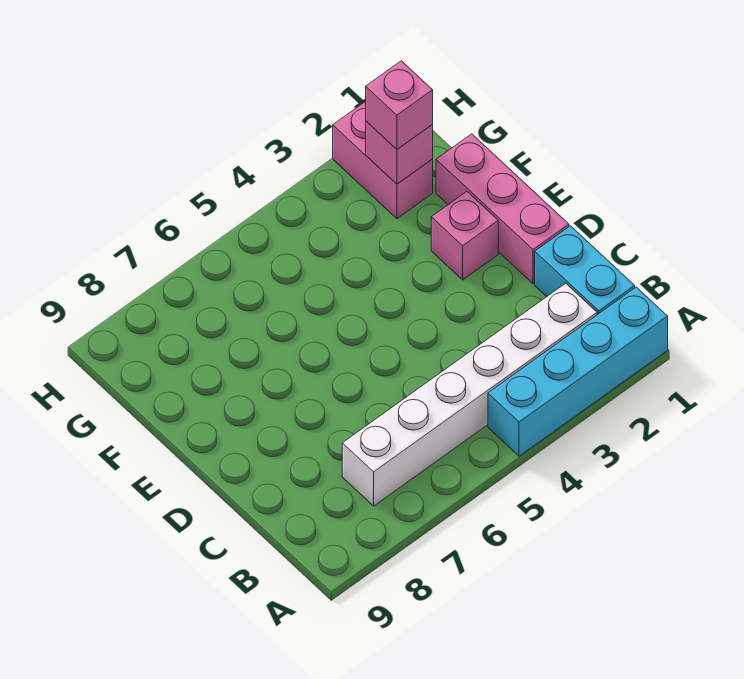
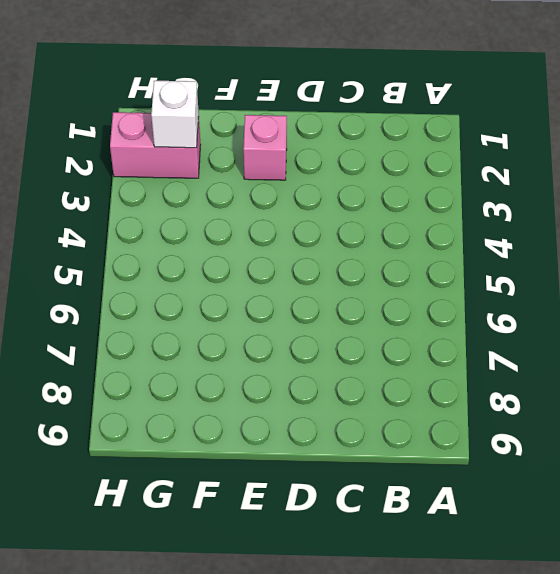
white 1x1 brick [151,81,199,148] -> pink 1x1 brick [366,121,433,184]
none -> cyan 1x4 brick [488,287,668,456]
none -> cyan 1x2 brick [535,226,635,315]

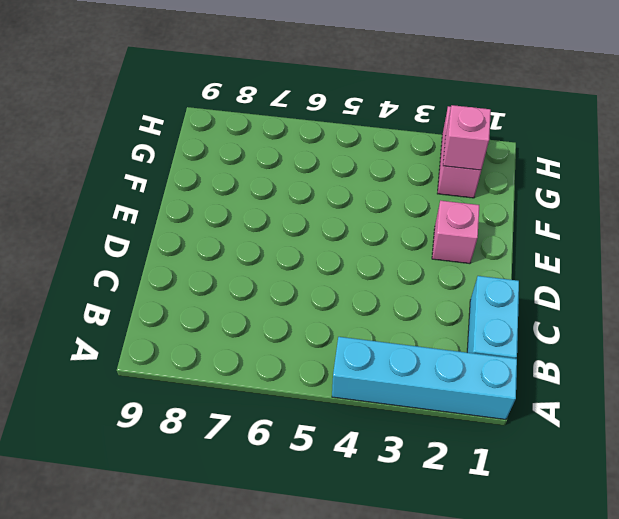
none -> white 1x6 brick [342,283,597,506]
none -> pink 1x3 brick [436,134,569,284]

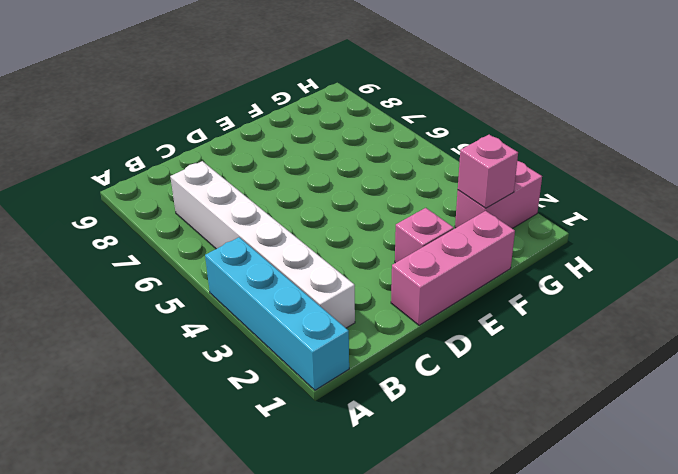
none -> cyan 1x2 brick [535,226,635,315]
none -> pink 1x1 brick [366,61,433,149]

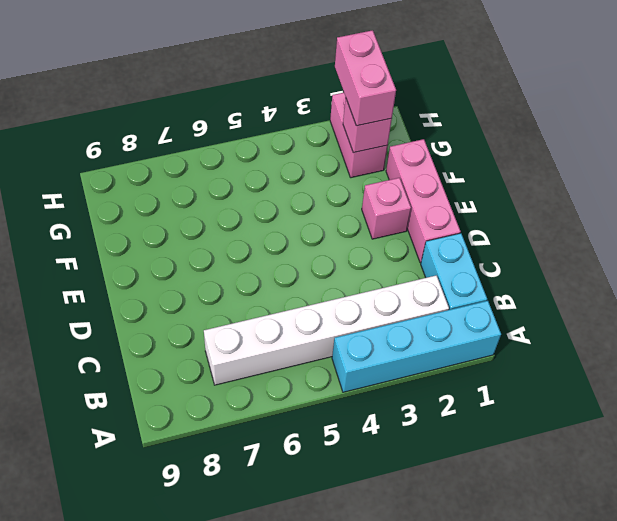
pink 1x2 brick [335,30,396,126] -> pink 1x1 brick [366,61,433,149]

